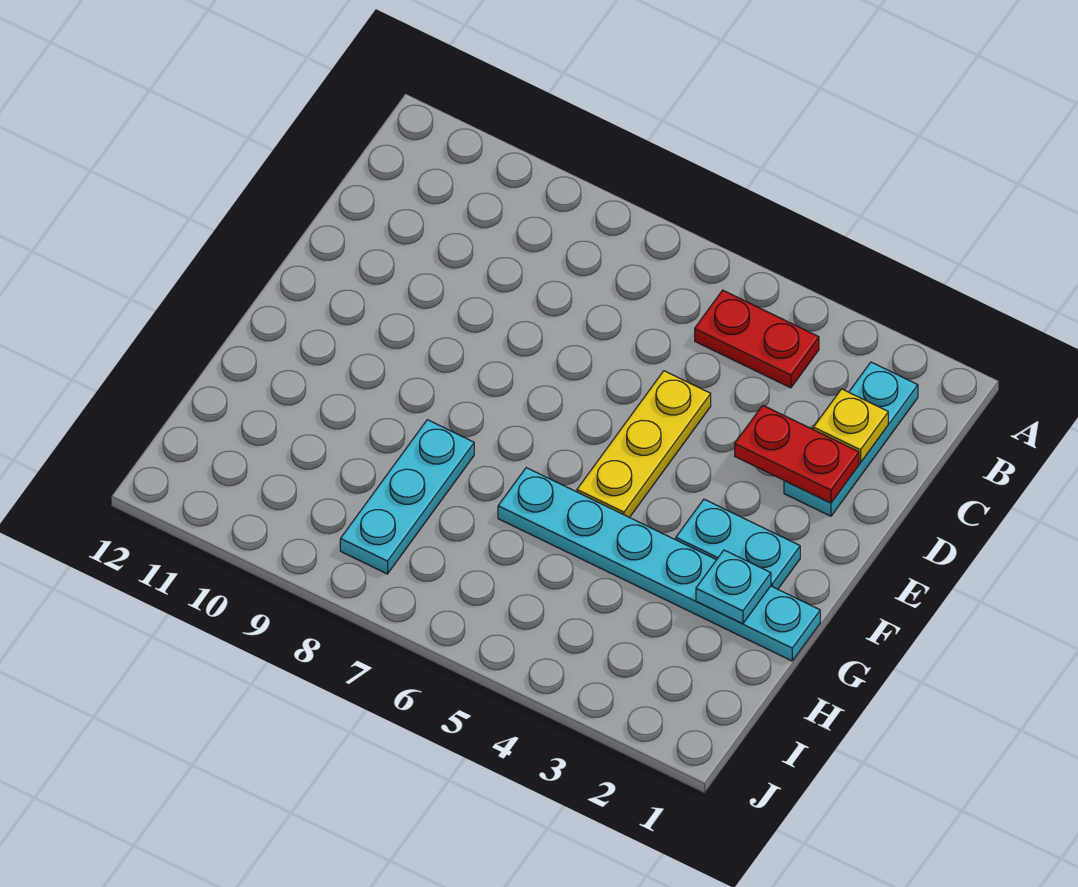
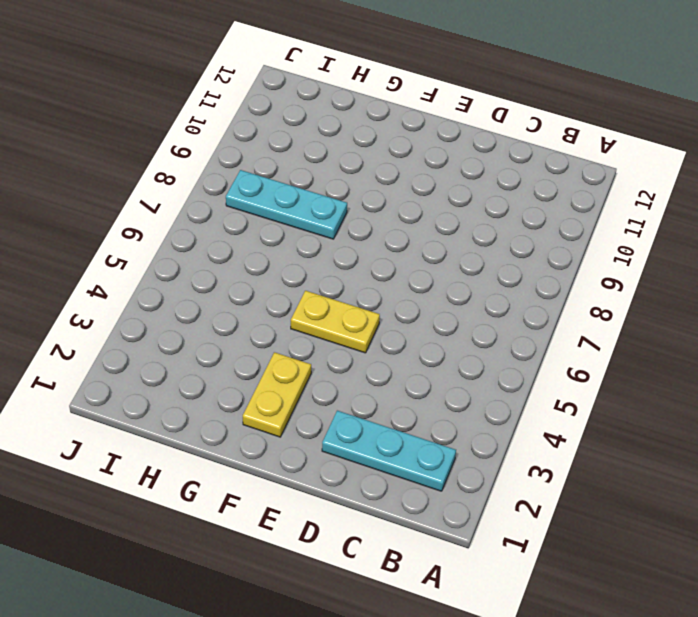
yellow 1x2 plate [291,291,380,353] -> yellow 1x3 plate [577,371,711,518]
yellow 1x2 plate [243,352,311,437] -> cyan 1x2 plate [676,499,800,589]
none -> red 1x2 plate [695,290,819,388]
none -> cyan 1x6 plate [498,468,820,661]

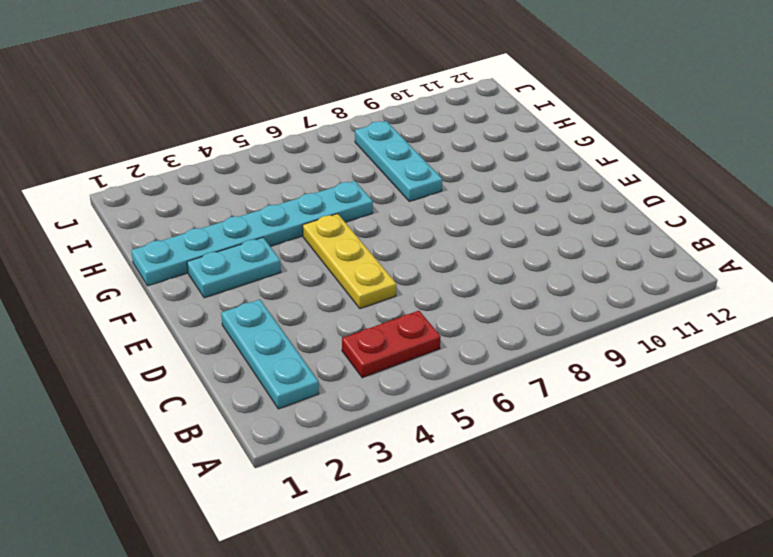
none -> yellow 1x1 plate [813,389,888,463]
none -> red 1x2 plate [735,405,859,503]

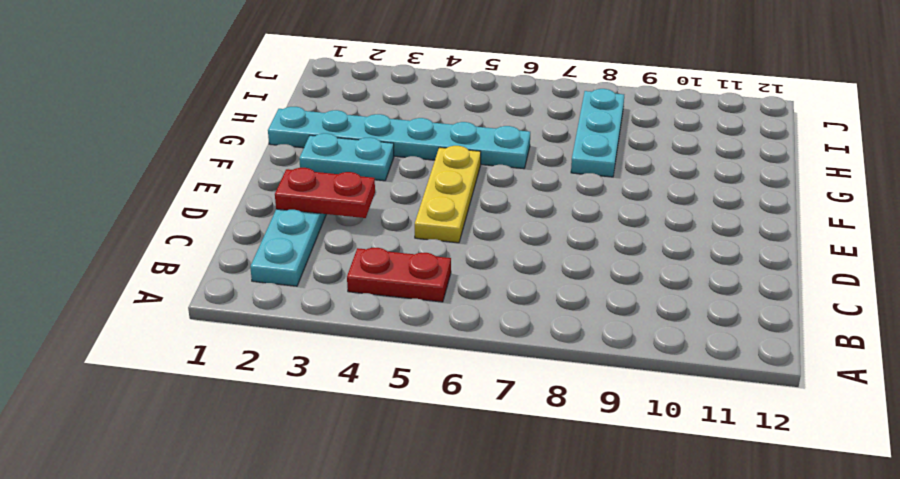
none -> yellow 1x1 plate [813,389,888,463]
none -> cyan 1x1 plate [696,550,771,624]

